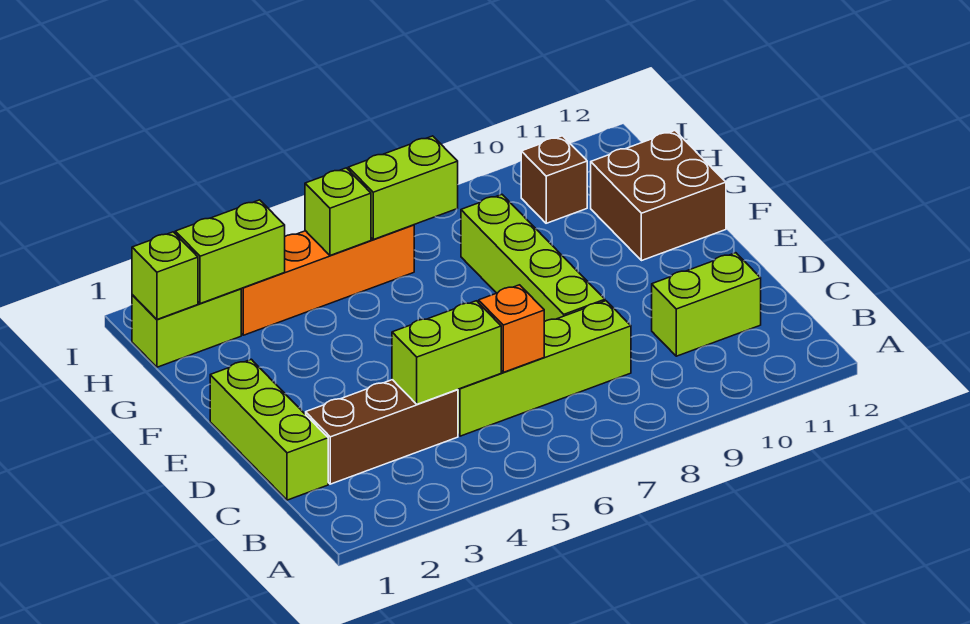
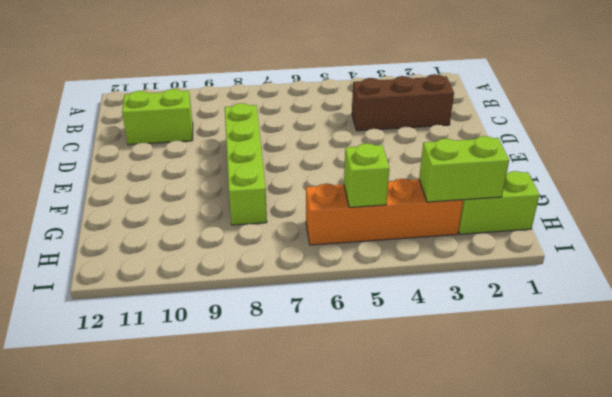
none -> lime 1x3 brick [210,359,328,500]
none -> lime 1x4 brick [458,301,631,436]
none -> brown 2x2 brick [591,131,726,261]

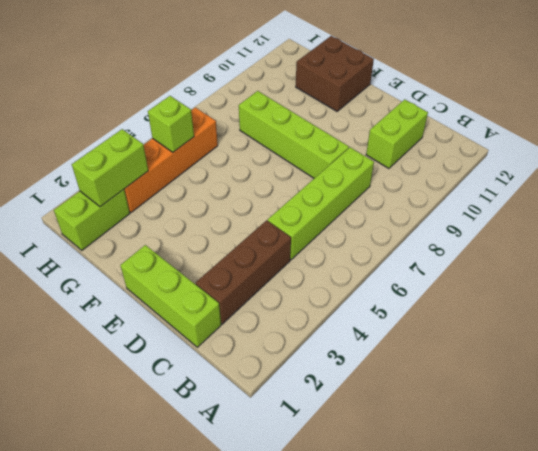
none -> brown 1x1 brick [521,136,587,223]
none -> lime 1x2 brick [392,301,501,404]
none -> orange 1x1 brick [479,285,544,372]

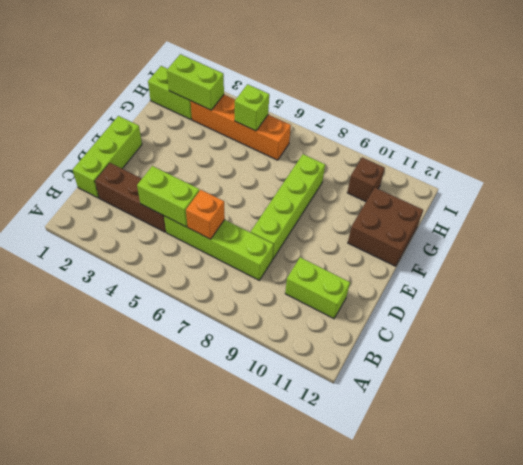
none -> lime 1x1 brick [132,232,198,319]
none -> lime 1x2 brick [348,136,458,239]

